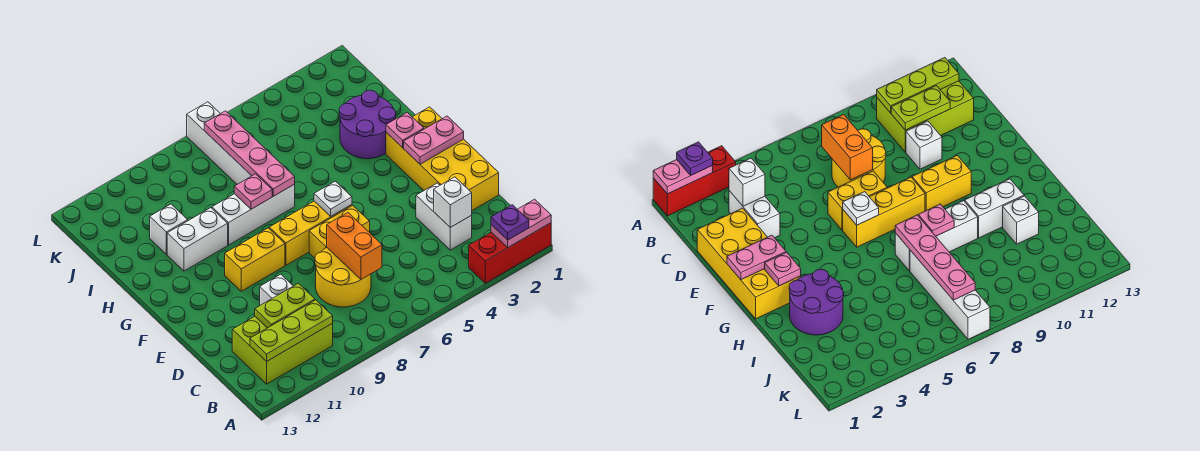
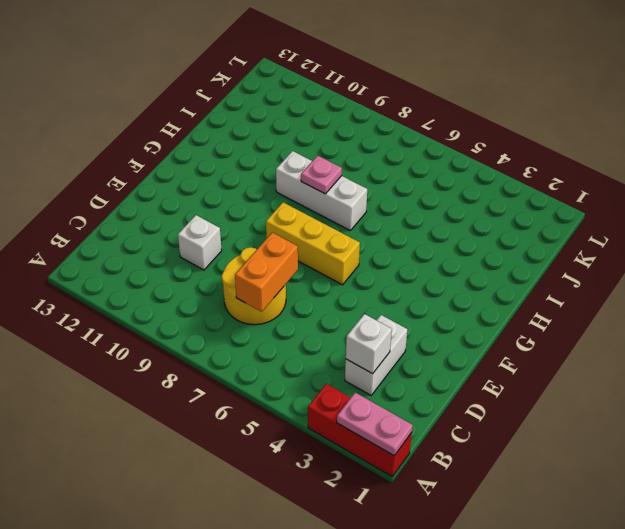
none -> lime 2x3 brick [232,316,333,384]
none -> yellow 2x4 brick [386,107,499,210]
none -> yellow 1x2 brick [309,206,370,258]

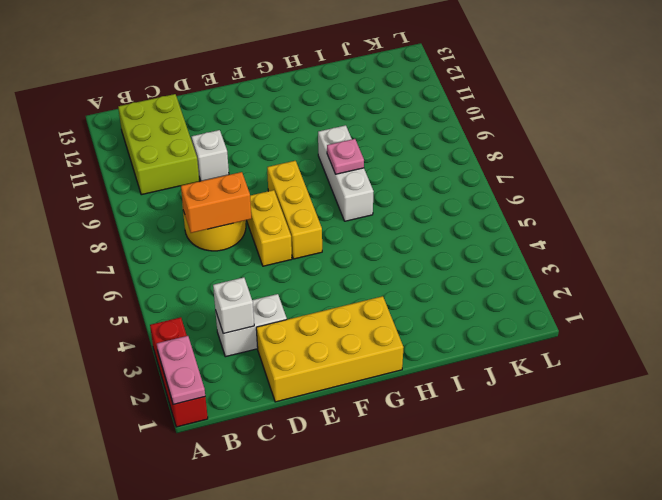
none -> yellow 1x2 brick [225,228,285,291]
none -> purple 2x2 round brick [339,90,396,159]
none -> white 1x2 brick [167,208,228,271]

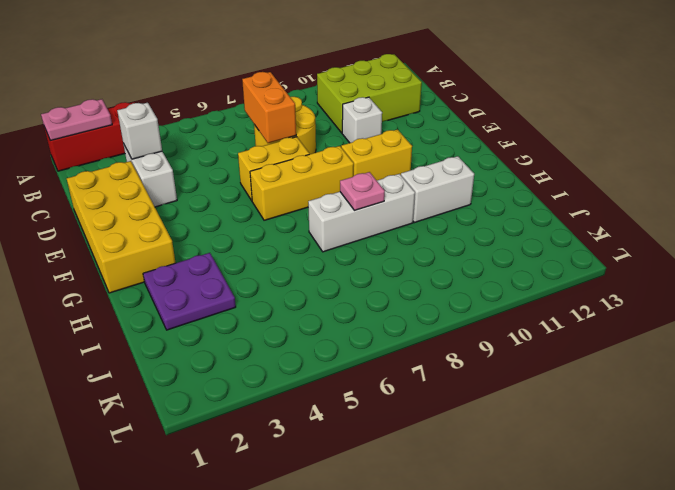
purple 2x2 plate [143,253,236,330] -> purple 2x2 round brick [339,90,396,159]
none -> white 1x4 brick [187,102,251,184]
none -> white 1x1 brick [150,204,188,254]
none -> lime 1x3 plate [250,300,333,362]

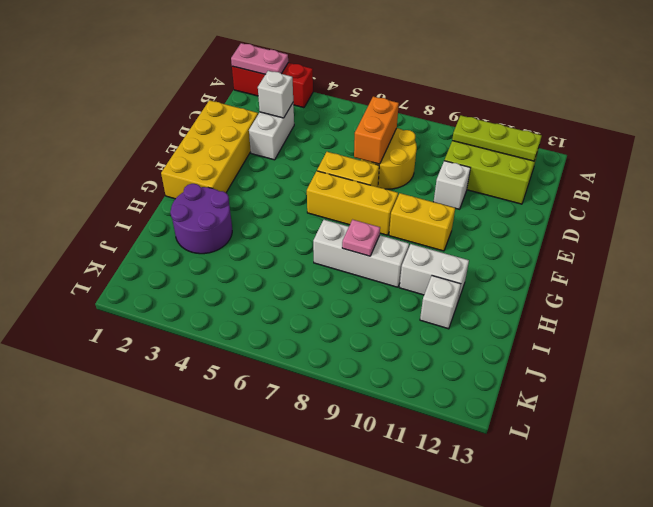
none -> white 1x4 brick [187,102,251,184]
none -> lime 1x2 plate [255,283,315,328]
none -> pink 1x2 plate [404,116,464,164]

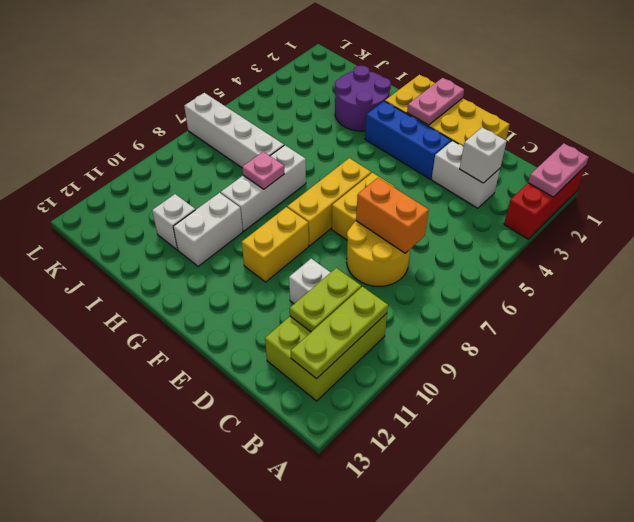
blue 1x3 brick [365,101,451,179] -> none
none -> white 1x1 plate [314,181,352,216]
none -> pink 1x1 plate [386,112,424,148]
none -> pink 1x4 plate [204,111,295,196]

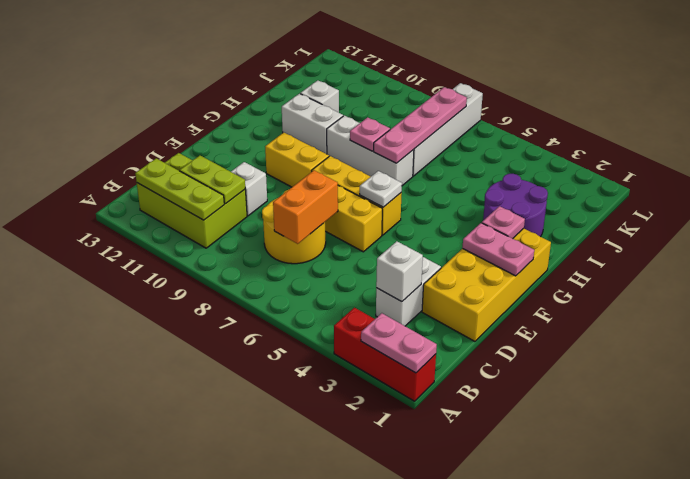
none -> purple 1x1 plate [491,205,529,240]

